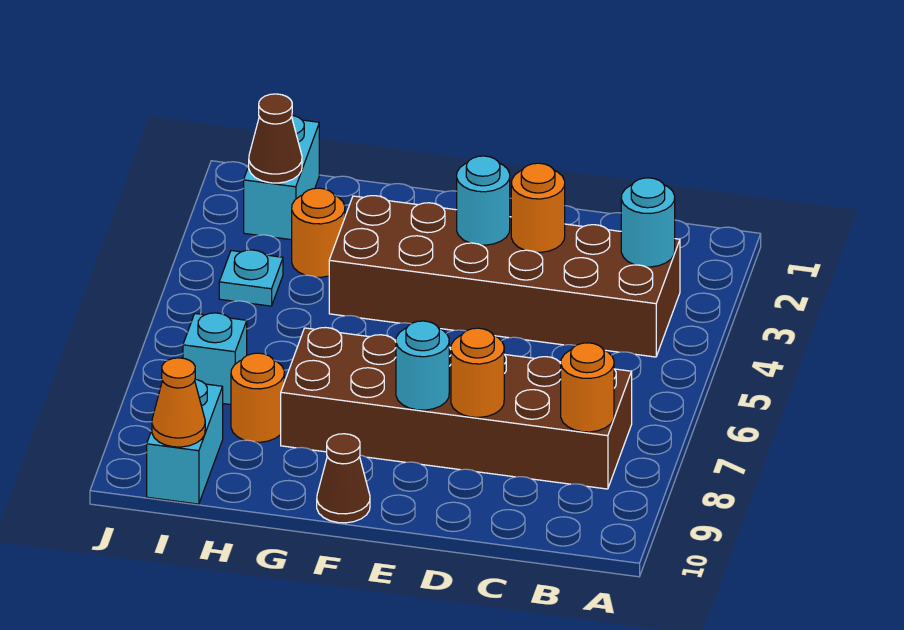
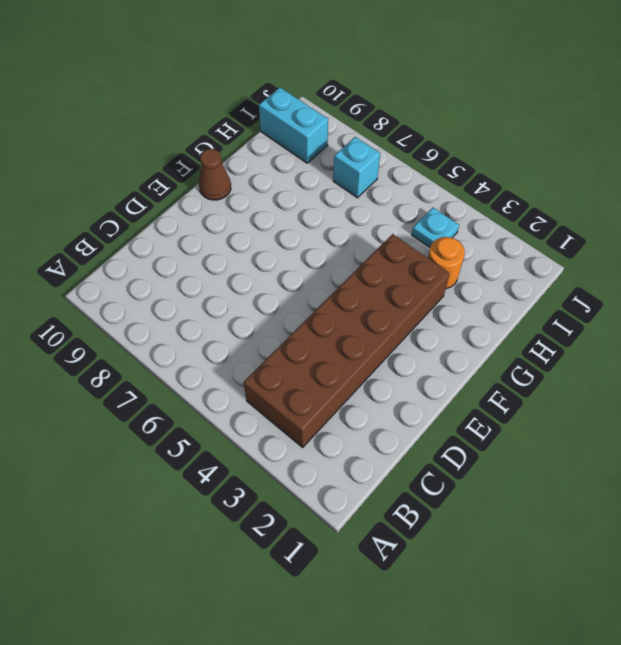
none -> brown 2x6 brick [281,327,632,489]
none -> orange 1x1 round brick [231,353,284,442]
none -> cyan 1x2 brick [244,116,319,240]

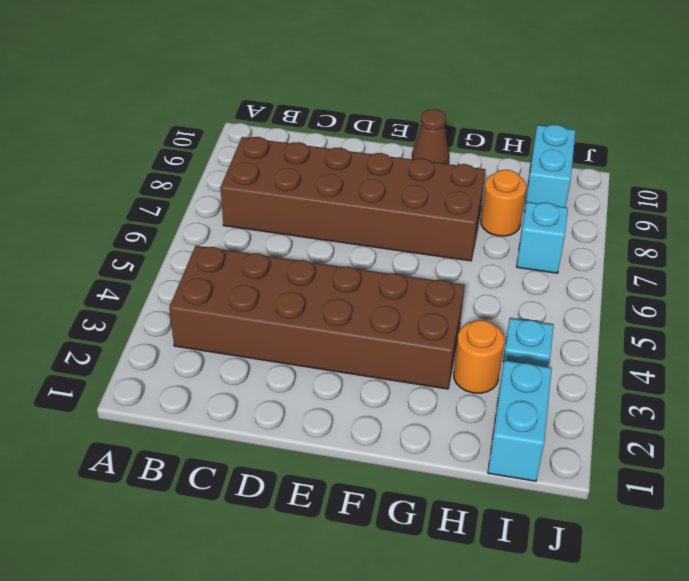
none -> cyan 1x1 round brick [621,178,675,267]
none -> orange 1x1 round brick [561,343,614,432]
none -> orange 1x1 round brick [511,163,565,252]

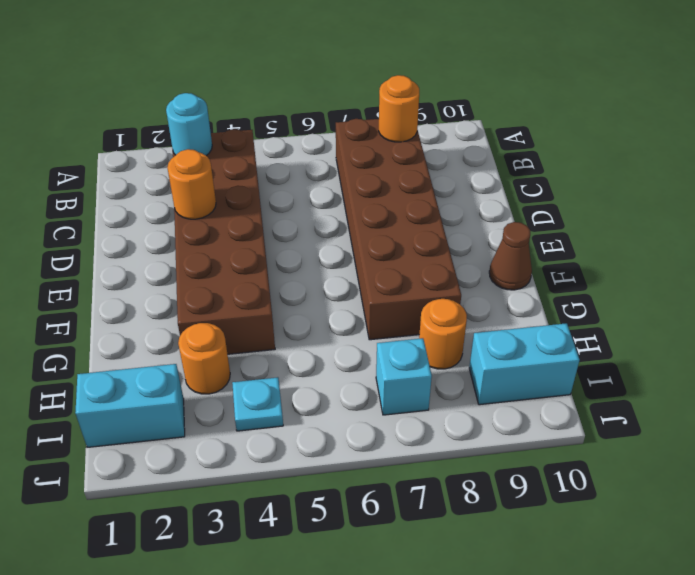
none -> orange 1x1 round brick [451,328,504,417]
none -> cyan 1x1 round brick [457,156,510,245]
none -> cyan 1x1 round brick [396,321,449,410]

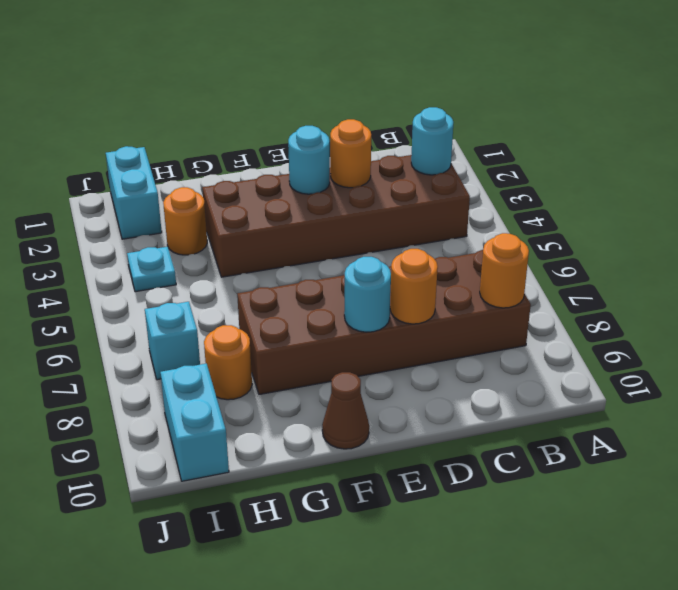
none -> brown 1x1 cone [249,94,302,183]
none -> orange 1x1 cone [152,358,205,447]

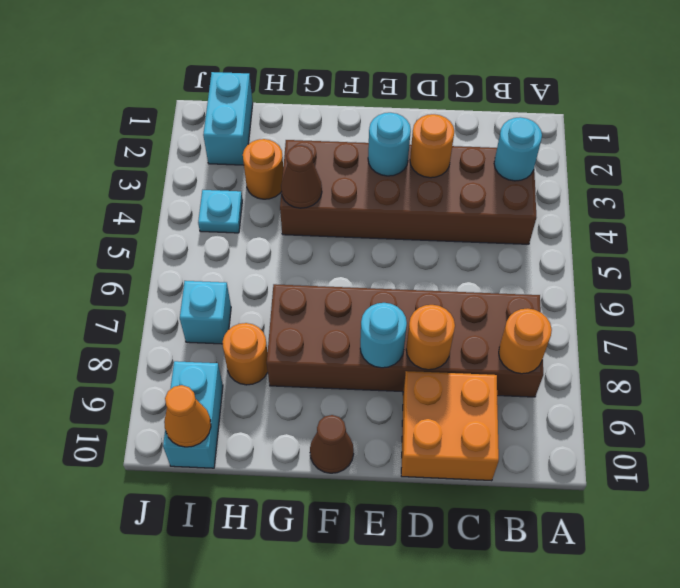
orange 2x2 brick [401,371,499,481] -> none
brown 1x1 cone [281,145,322,208] -> brown 1x1 cone moved to [249,94,302,183]

